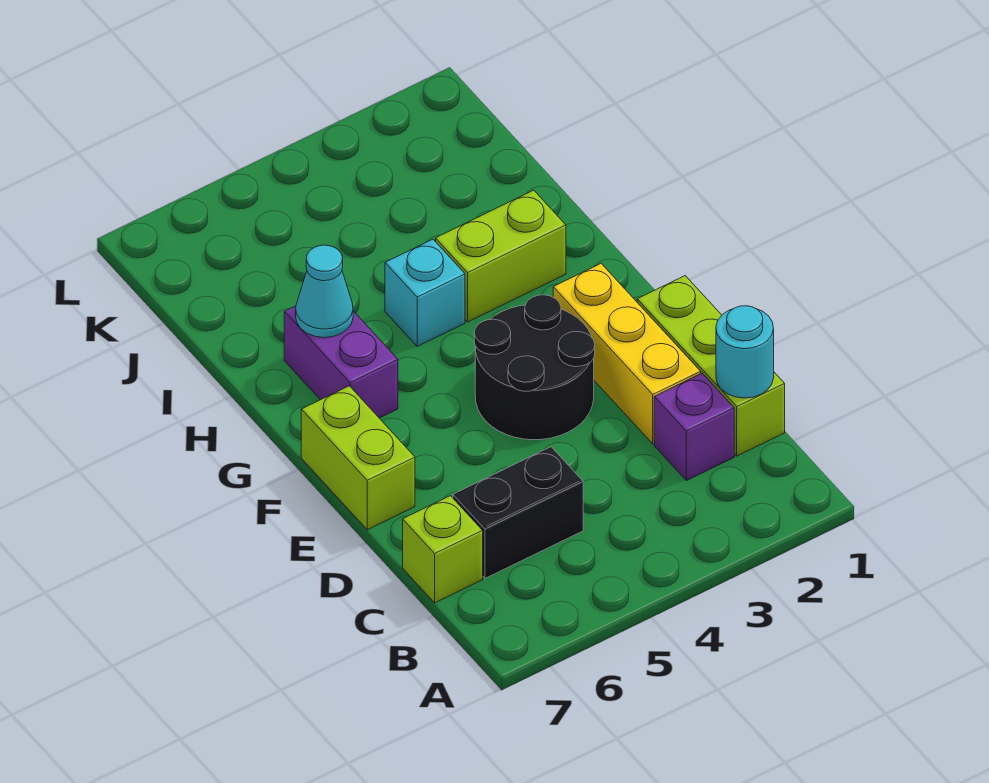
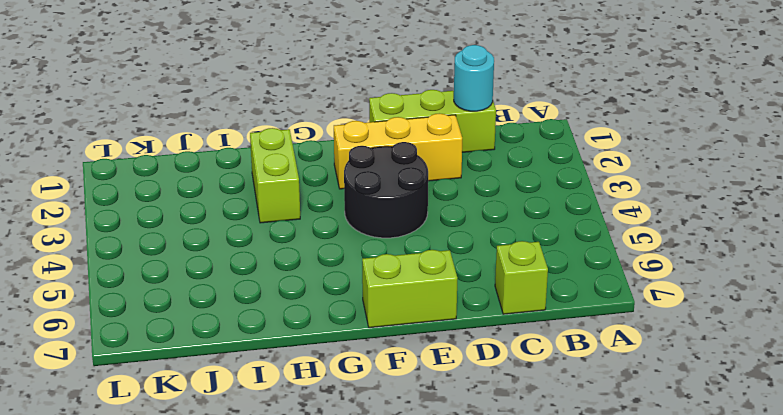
none -> purple 1x1 brick [654,373,734,480]
none -> black 1x2 brick [453,447,583,578]
none -> purple 1x2 brick [284,306,398,418]

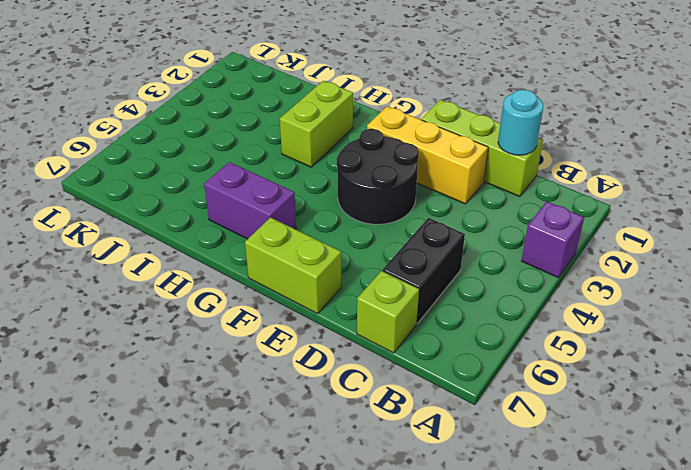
purple 1x1 brick [522,202,584,278] -> purple 1x1 brick moved to [654,373,734,480]
none -> cyan 1x1 brick [385,239,465,346]
none -> cyan 1x1 cone [296,245,353,338]

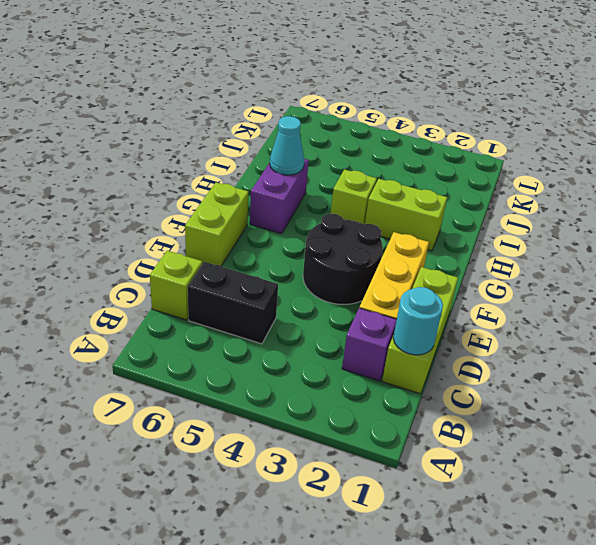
lime 1x1 brick [331,169,377,224] -> cyan 1x1 brick [385,239,465,346]

